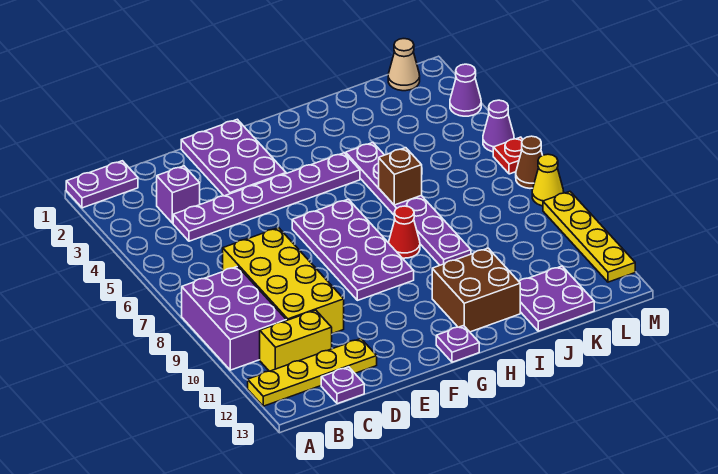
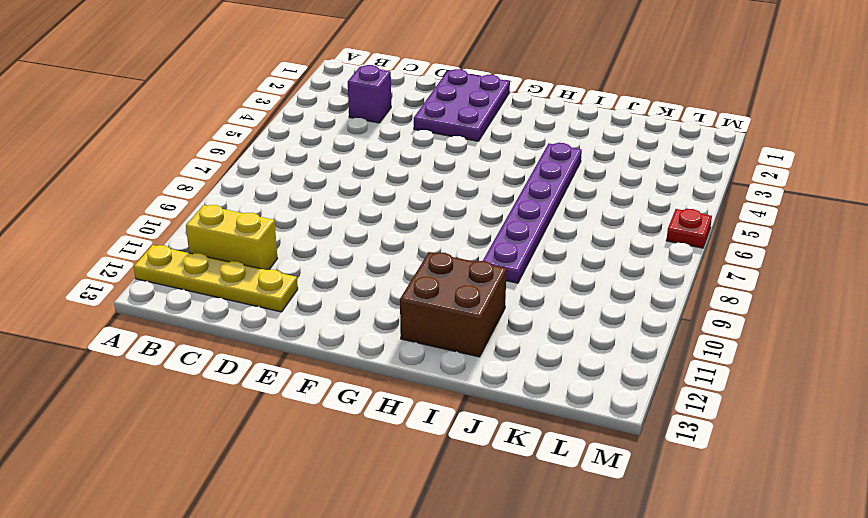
none -> purple 1x2 plate [66,161,138,208]
none -> purple 2x3 brick [182,266,286,370]
none -> purple 1x6 plate [173,153,360,241]

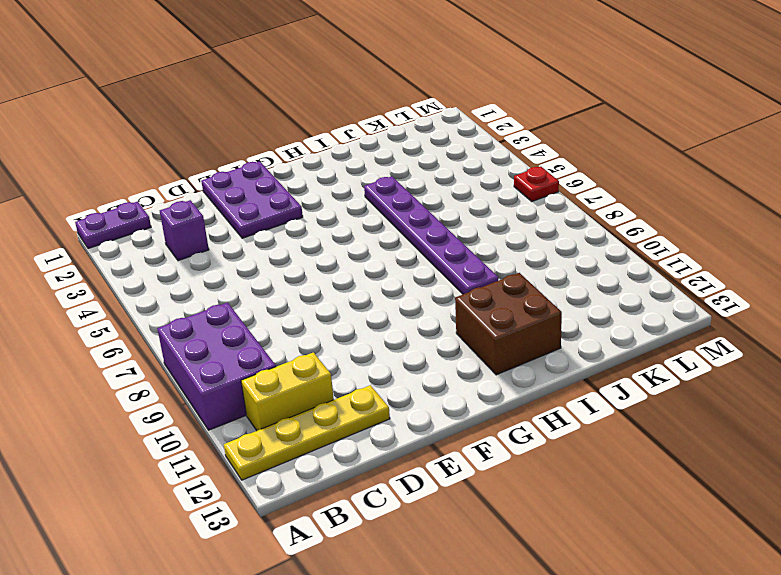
none -> purple 1x6 plate [173,153,360,241]
none -> yellow 2x4 brick [223,228,344,334]
none -> purple 1x1 plate [321,367,364,404]

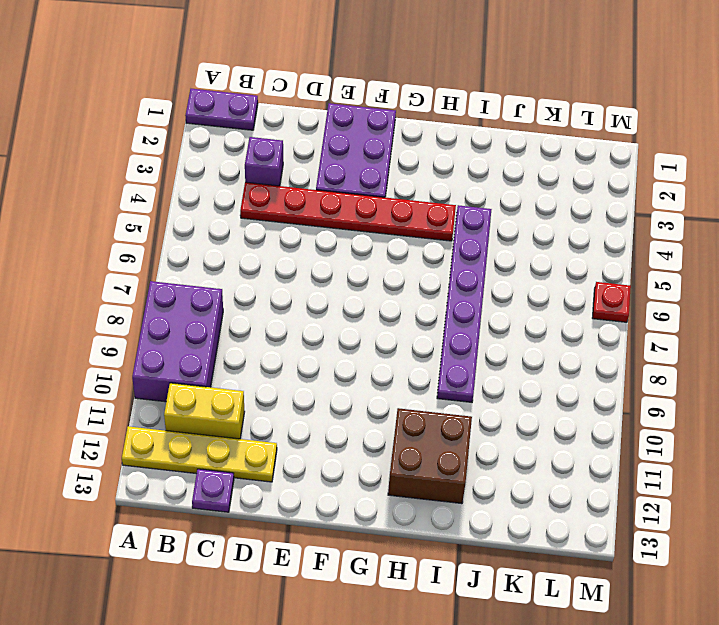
red 1x6 plate [240,182,456,241] -> purple 1x6 plate [173,153,360,241]
none -> yellow 2x4 brick [223,228,344,334]
none -> purple 2x4 plate [292,199,414,300]
none -> purple 1x1 plate [436,326,479,362]

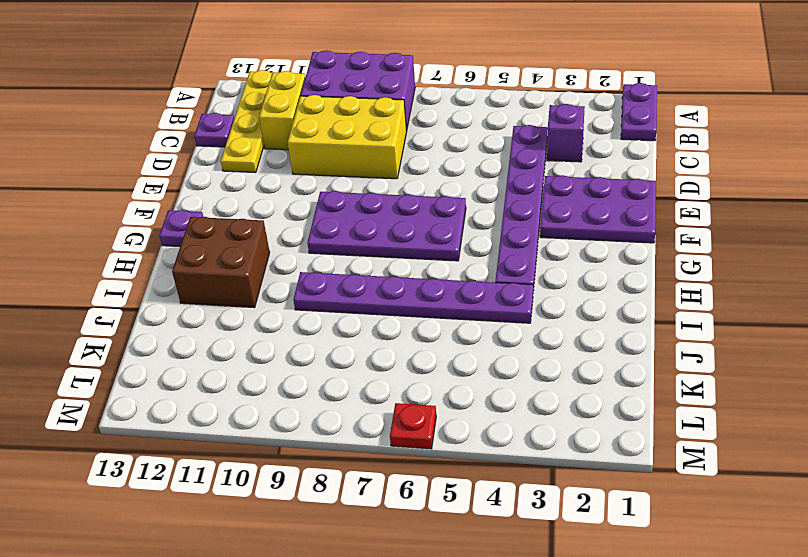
yellow 2x3 brick [288,95,407,179] -> yellow 2x4 brick [223,228,344,334]
none -> red 1x1 cone [389,206,420,258]
none -> purple 2x2 plate [519,266,594,331]
none -> tan 1x1 cone [388,39,420,91]

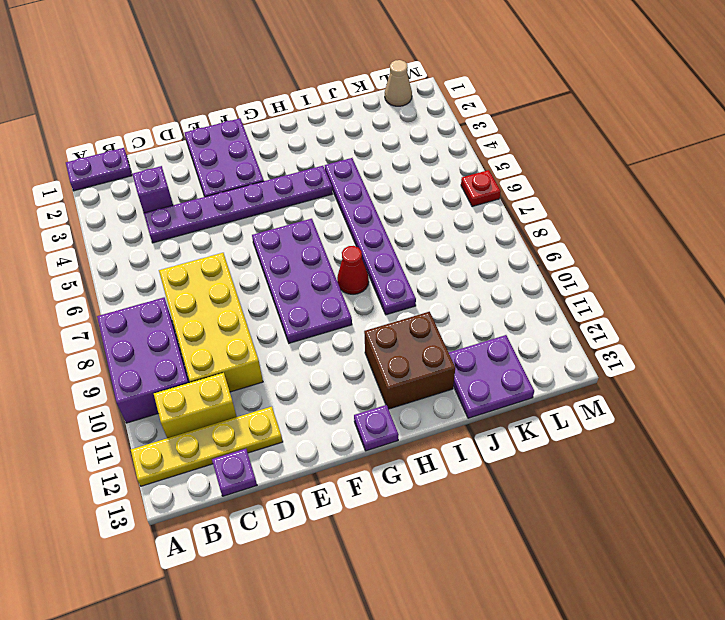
none -> purple 1x1 cone [450,64,481,116]
none -> purple 1x1 cone [483,100,514,152]
none -> brown 1x1 cone [516,136,542,188]

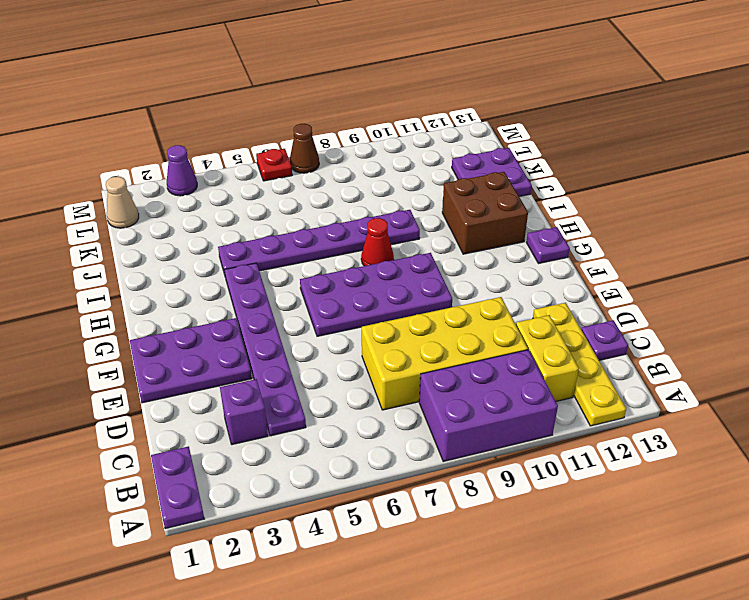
none -> purple 1x1 cone [483,100,514,152]
none -> yellow 1x1 cone [532,154,564,206]
none -> yellow 1x4 plate [543,192,635,282]

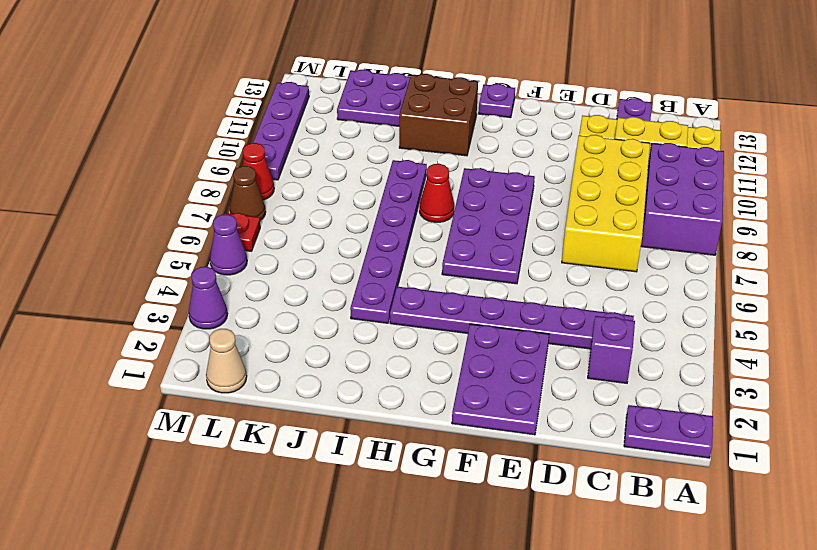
red 1x1 cone [243,143,274,200] -> yellow 1x1 cone [532,154,564,206]
purple 1x4 plate [253,82,309,180] -> yellow 1x4 plate [543,192,635,282]
none -> brown 1x1 brick [379,148,422,205]

